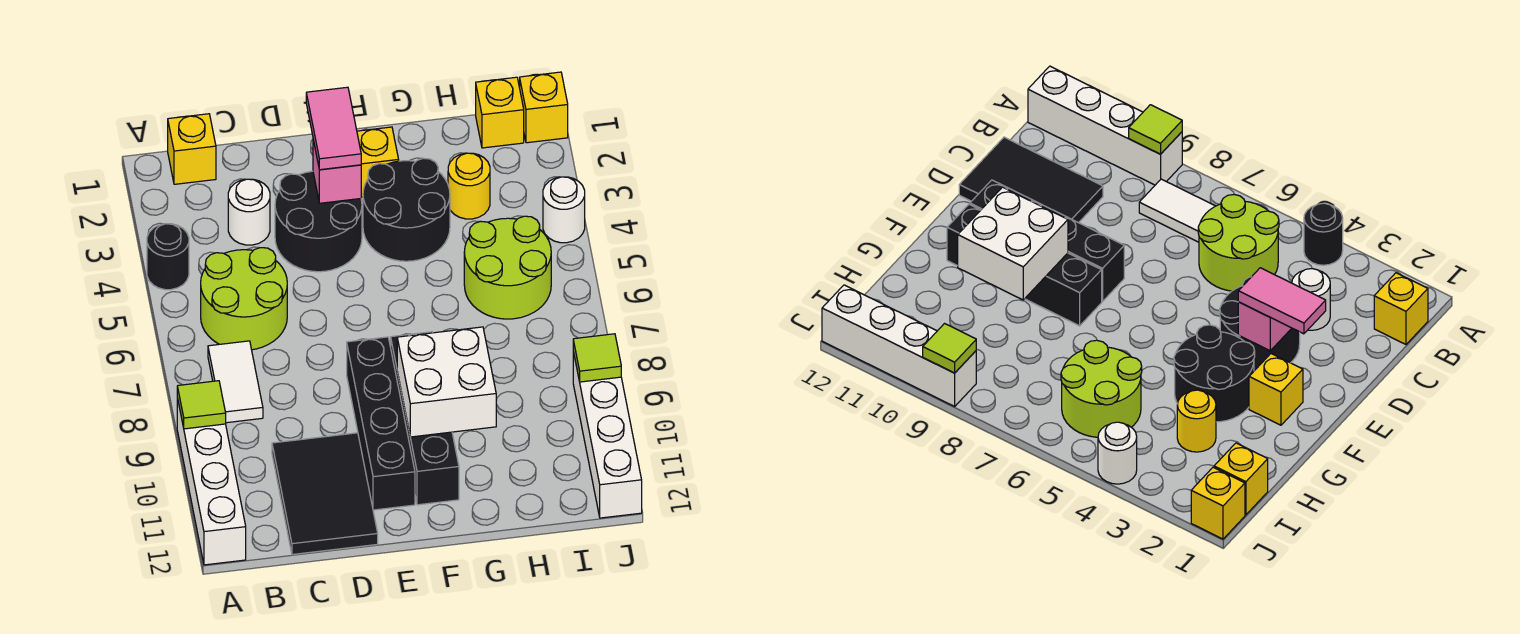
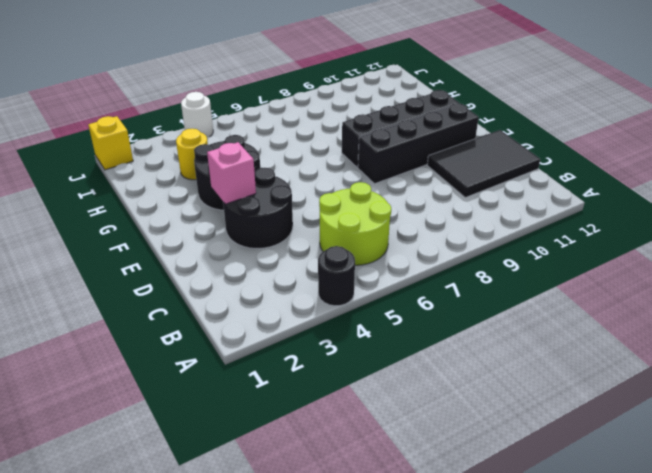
none -> white 1x4 brick [177,398,246,565]
none -> yellow 1x1 brick [168,114,216,184]
none -> white 1x2 tile [208,341,263,423]

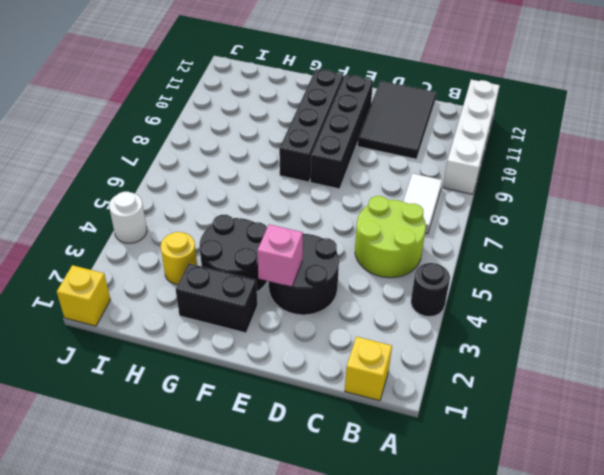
black 1x2 brick [176,264,257,333] -> yellow 1x1 brick [357,127,399,197]
none -> white 1x1 round brick [228,179,270,245]
none -> lime 2x2 round brick [464,216,551,319]
none -> yellow 1x1 brick [476,77,524,148]

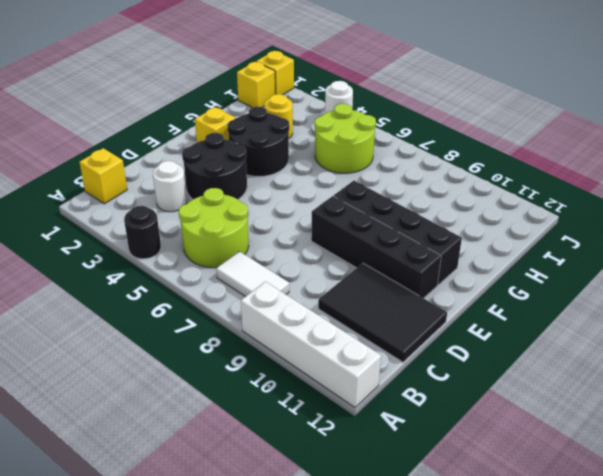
none -> white 1x4 brick [573,352,642,518]
none -> lime 1x1 tile [177,381,226,429]
none -> pink 1x1 brick [313,140,361,203]

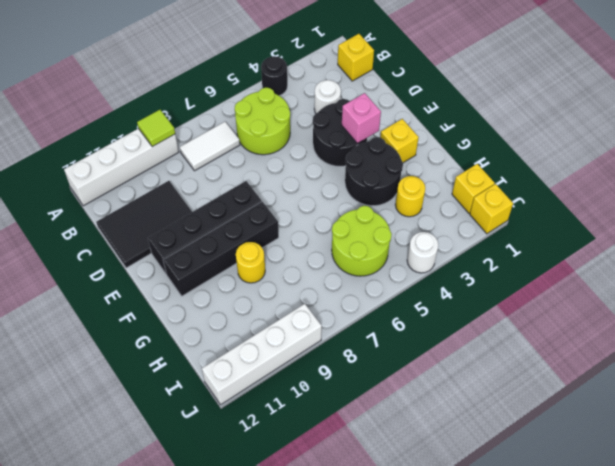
yellow 1x1 round brick [236,242,265,283] -> none
none -> white 2x2 brick [397,327,496,437]
none -> lime 1x1 tile [573,334,621,382]
none -> pink 1x2 tile [306,87,361,170]

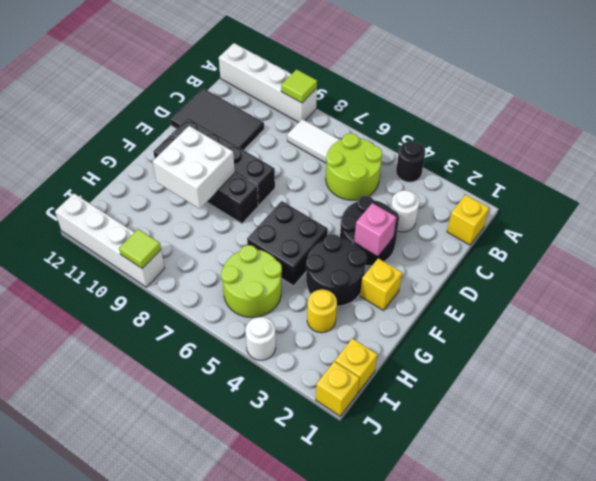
black 2x2 brick [247,201,328,286] -> none
none -> pink 1x2 tile [306,87,361,170]

